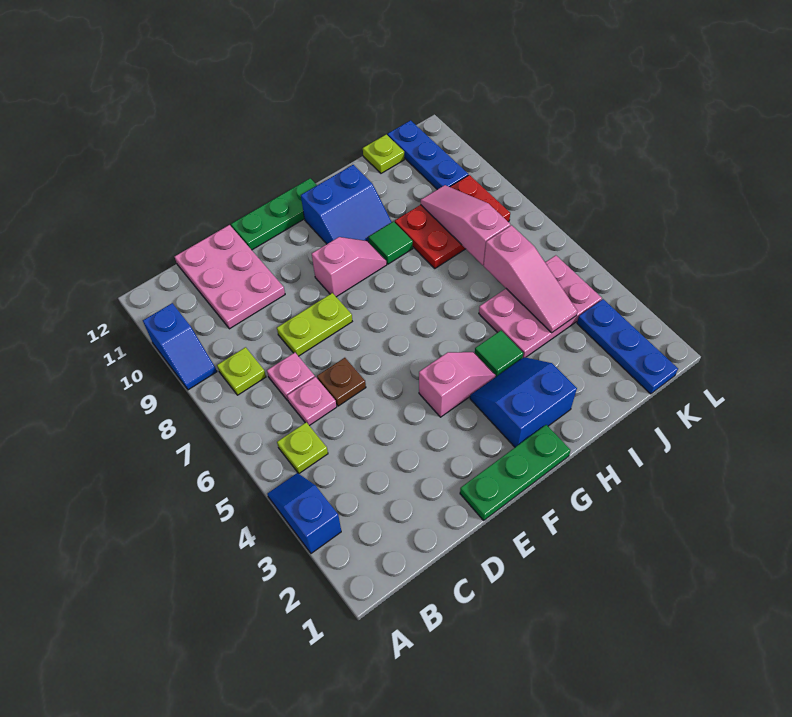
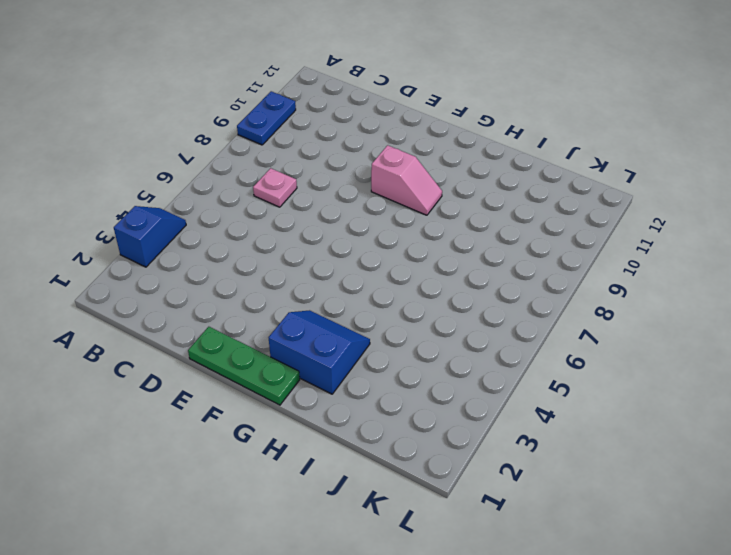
blue 1x2 plate [237,91,296,145] -> blue 1x2 slope [143,303,217,390]
none -> lime 1x1 plate [277,422,328,473]
none -> lime 1x1 plate [217,347,266,395]
none -> pink 1x1 plate [287,377,337,426]

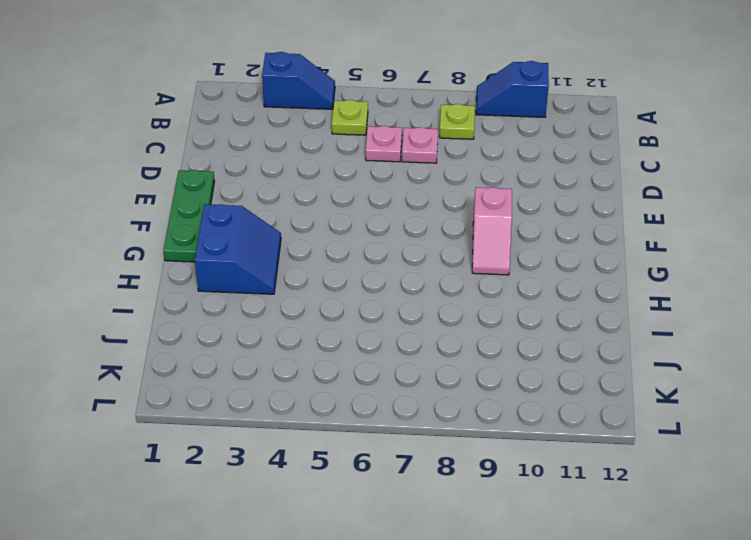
none -> pink 2x3 plate [175,225,285,329]
none -> brown 1x1 plate [317,358,366,406]
none -> lime 1x2 plate [277,293,352,356]

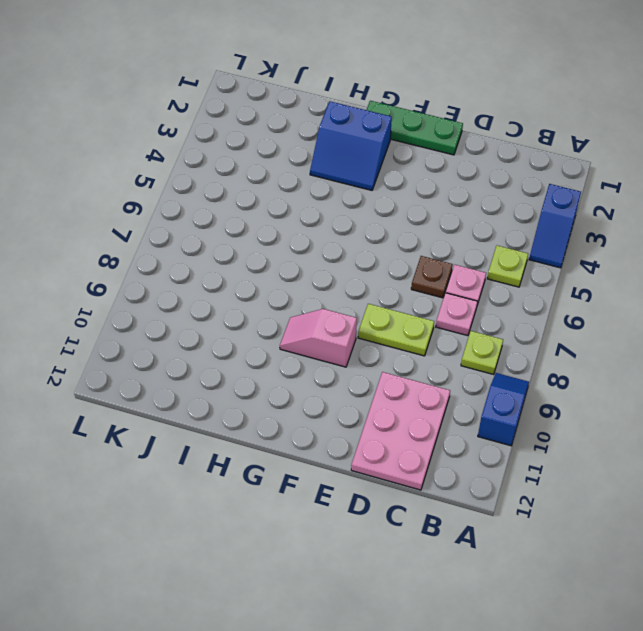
none -> green 1x3 plate [231,178,317,250]
none -> pink 1x2 slope [419,352,496,417]
none -> blue 2x2 slope [301,165,392,244]

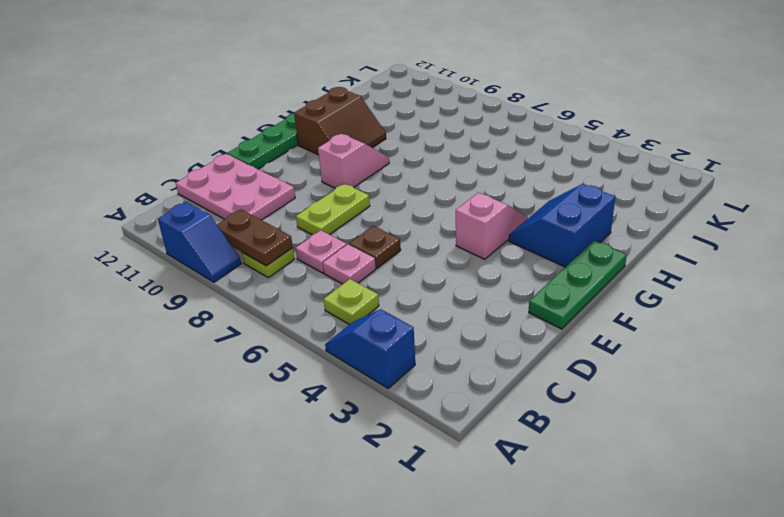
brown 1x2 plate [217,210,293,266] -> none
brown 2x2 slope [294,87,386,155] -> blue 2x2 slope [301,165,392,244]
none -> green 1x1 tile [475,331,523,377]
none -> green 1x1 tile [368,222,413,264]
none -> pink 2x3 plate [479,255,602,357]

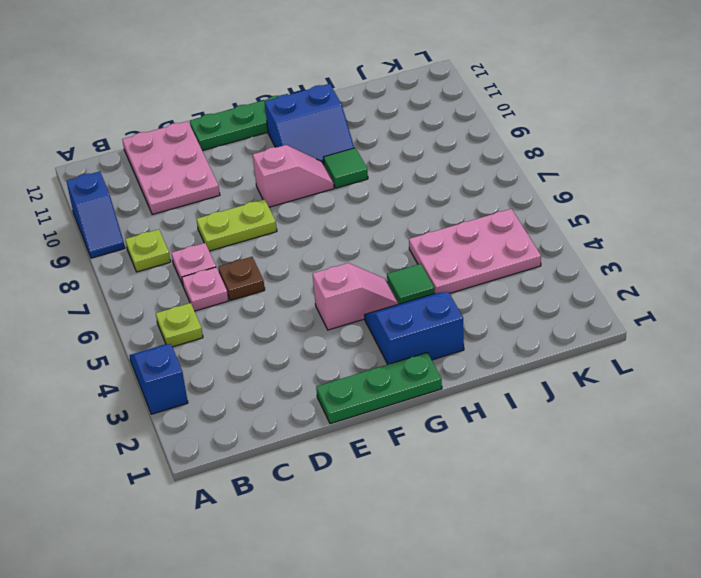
none -> red 2x3 plate [395,175,510,268]
none -> lime 1x1 plate [363,135,404,173]
none -> blue 1x3 plate [577,299,678,394]

